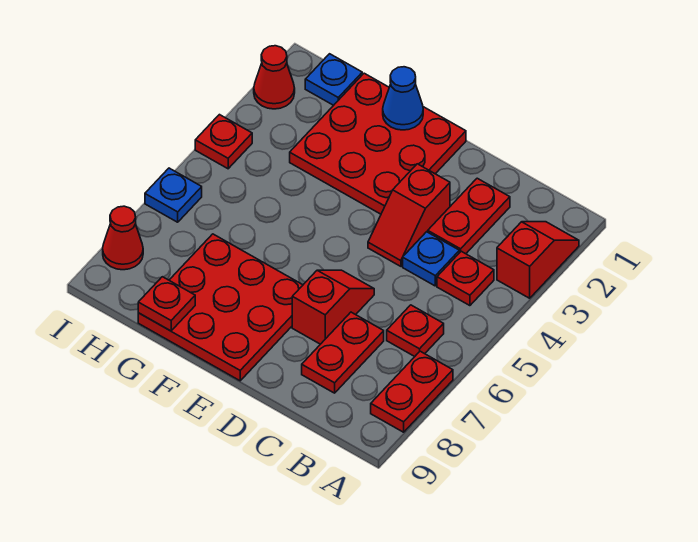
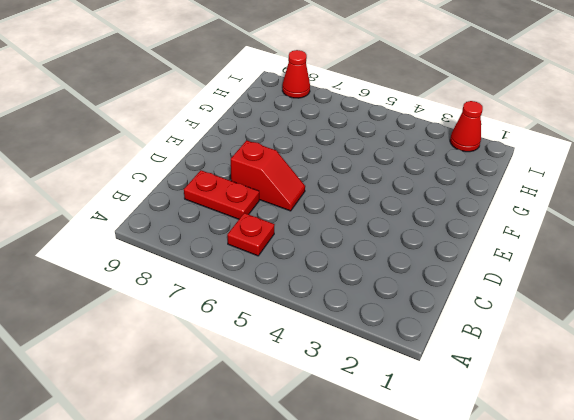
none -> red 1x2 slope [497,222,579,298]
none -> red 1x2 plate [371,351,453,432]
none -> red 1x1 plate [437,251,494,306]

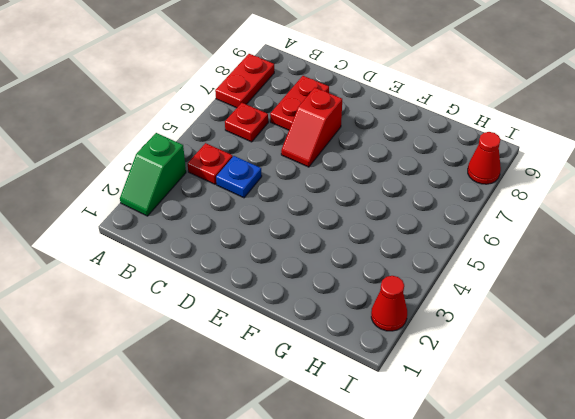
green 1x2 slope [120,133,186,216] -> red 1x2 slope [497,222,579,298]
none -> red 1x2 plate [428,178,510,254]
none -> red 1x2 slope [368,164,450,266]
none -> red 3x3 plate [290,73,466,214]

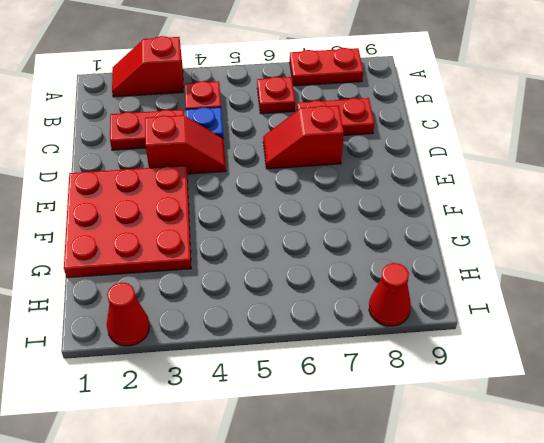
none -> red 3x3 plate [138,234,303,381]
none -> blue 1x1 plate [305,54,362,105]
none -> red 1x1 plate [195,115,252,169]

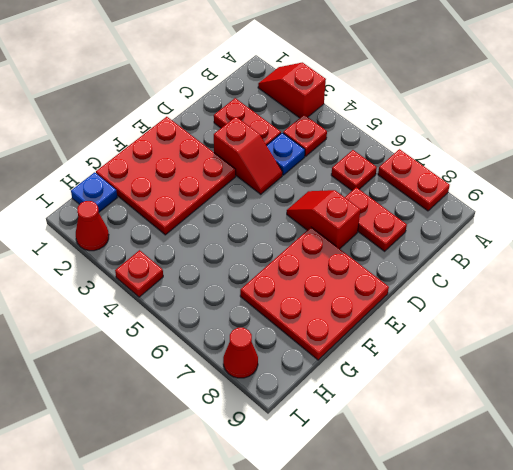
none -> blue 1x1 plate [145,168,202,222]
none -> blue 1x1 cone [383,67,423,130]
none -> red 1x1 plate [138,277,195,331]

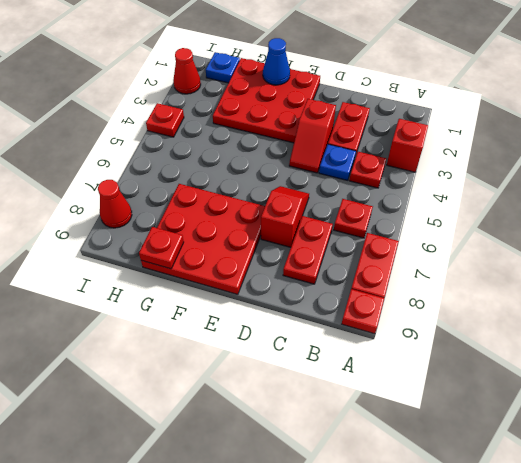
red 1x1 plate [342,289,384,334] -> none
none -> blue 1x1 plate [145,168,202,222]

